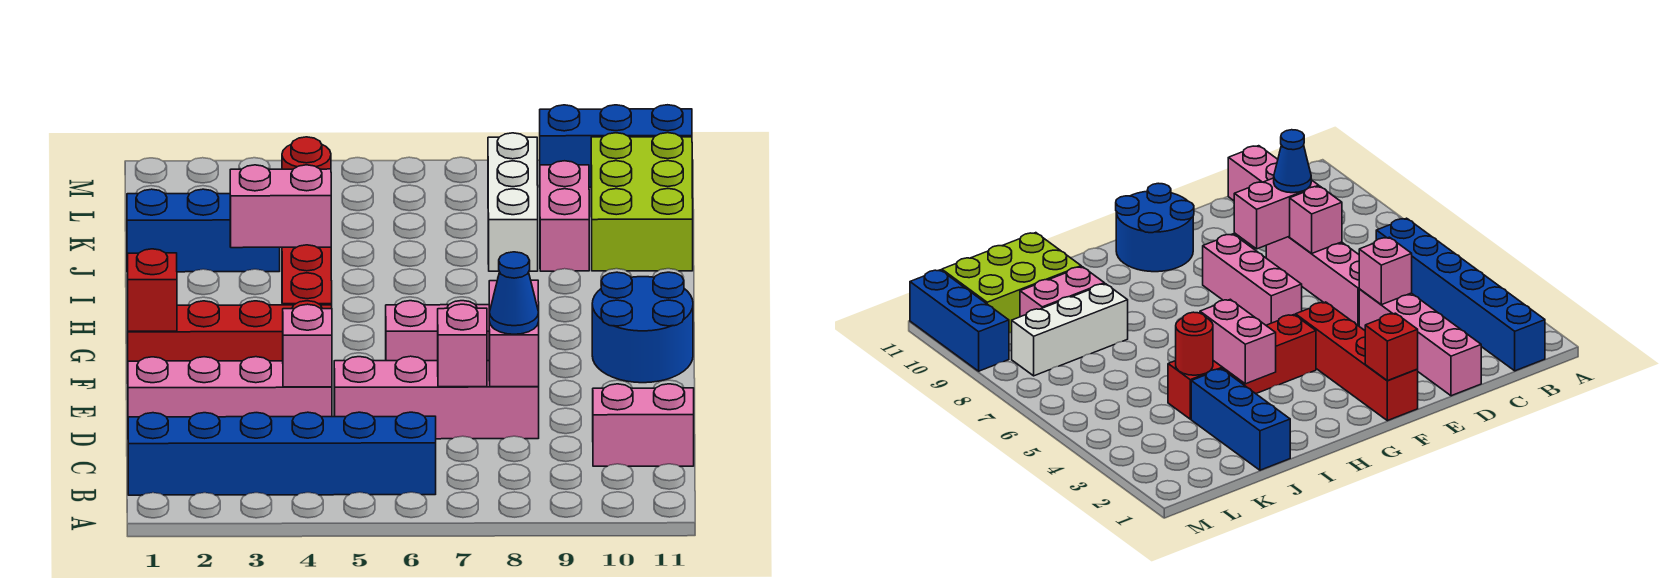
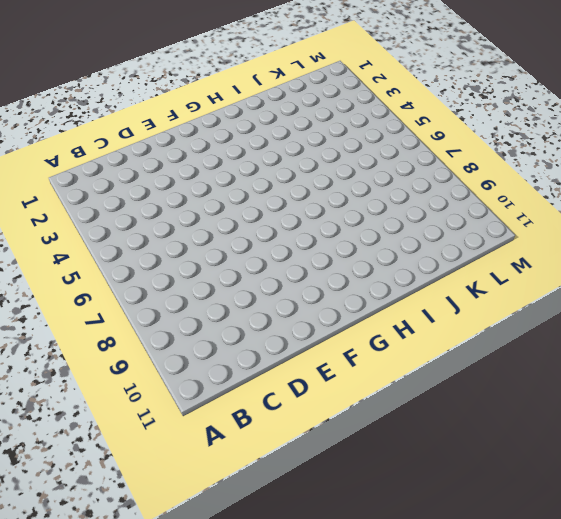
none -> blue 1x6 brick [128,412,436,495]
none -> pink 1x2 brick [593,384,694,466]
none -> pink 1x4 brick [128,357,332,417]

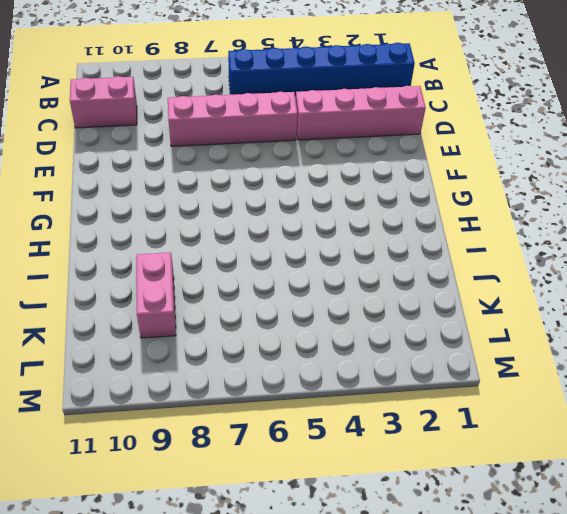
none -> red 1x4 brick [128,301,332,361]
none -> pink 1x3 brick [386,301,489,361]
none -> blue 2x2 round brick [592,272,693,383]

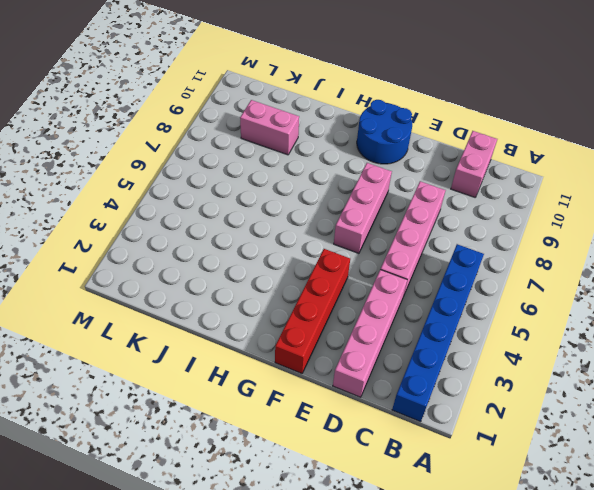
none -> red 1x4 brick [282,245,332,305]
none -> blue 1x3 brick [127,189,280,272]
none -> white 1x3 brick [488,133,538,271]

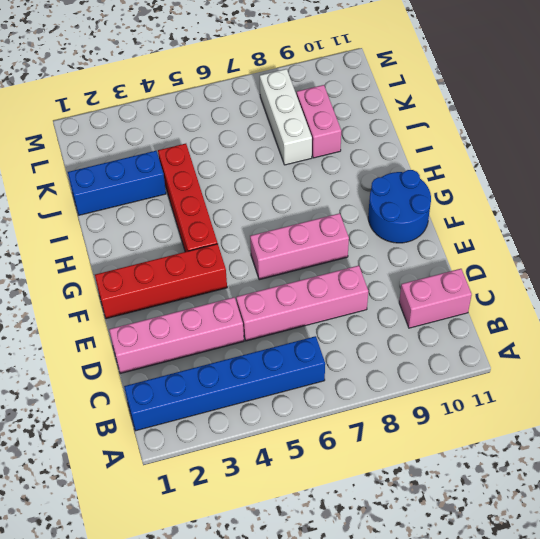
none -> lime 2x3 brick [591,133,693,271]
none -> blue 1x3 brick [540,105,692,187]
none -> pink 1x1 brick [283,304,332,387]

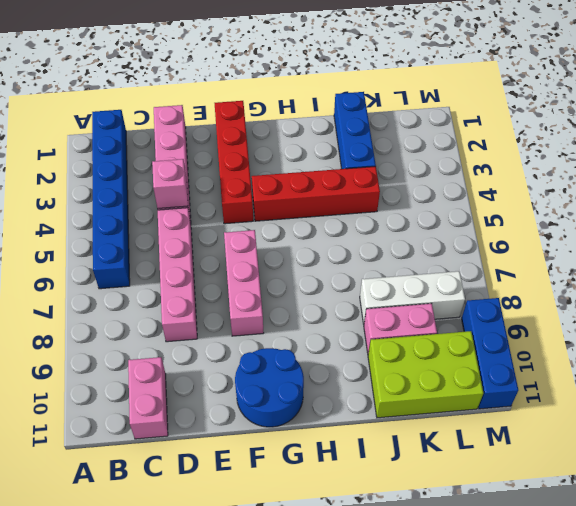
none -> pink 1x1 brick [438,304,487,387]
none -> pink 1x2 brick [489,280,539,387]
none -> red 1x1 brick [128,249,177,331]

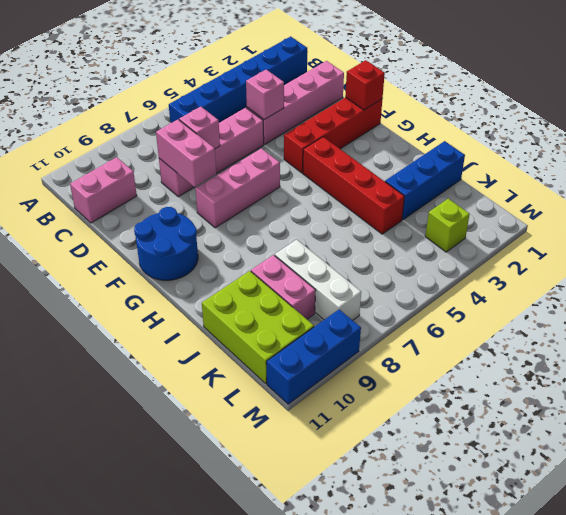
lime 1x1 brick [425,199,470,252] -> none
none -> pink 1x2 brick [230,165,331,248]
none -> red 1x1 round brick [282,137,331,169]
none -> blue 1x1 cone [489,252,539,334]

